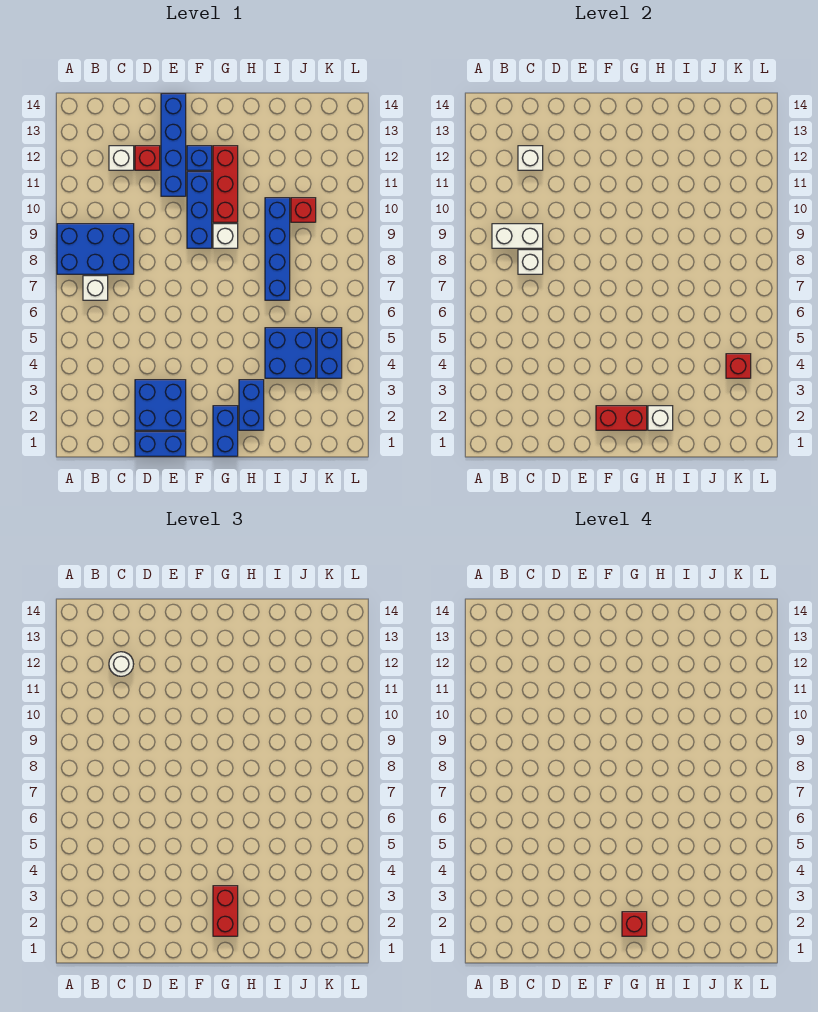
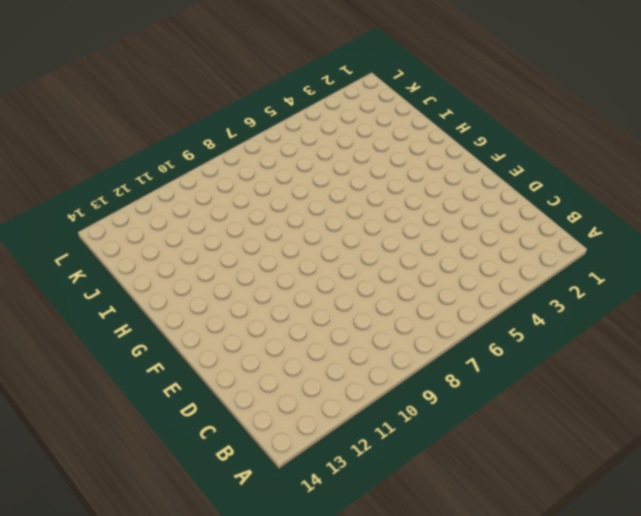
none -> blue 2x3 brick [57,224,134,274]
none -> white 1x1 brick [83,276,108,300]
none -> white 1x1 brick [109,146,134,170]

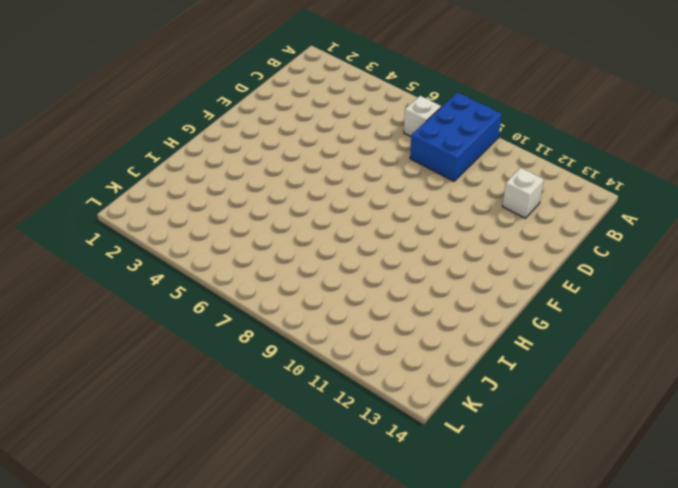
none -> blue 1x2 brick [135,432,186,456]
none -> blue 2x2 brick [135,380,186,430]
none -> red 1x1 brick [135,146,160,170]

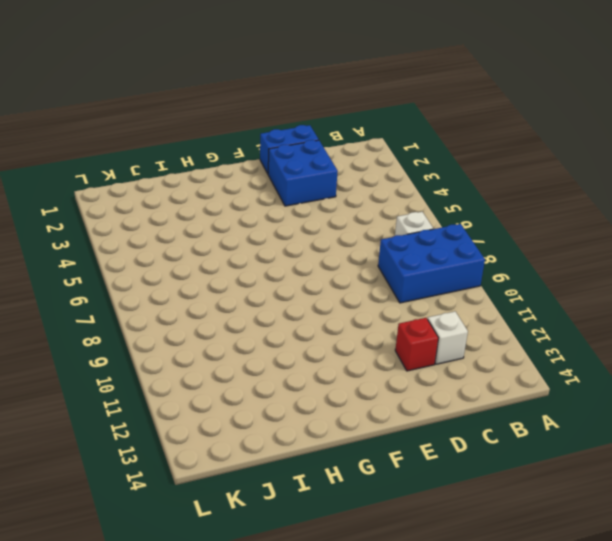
none -> blue 1x4 brick [161,94,186,196]
none -> blue 1x3 brick [187,172,212,248]
none -> blue 1x1 brick [187,146,212,170]

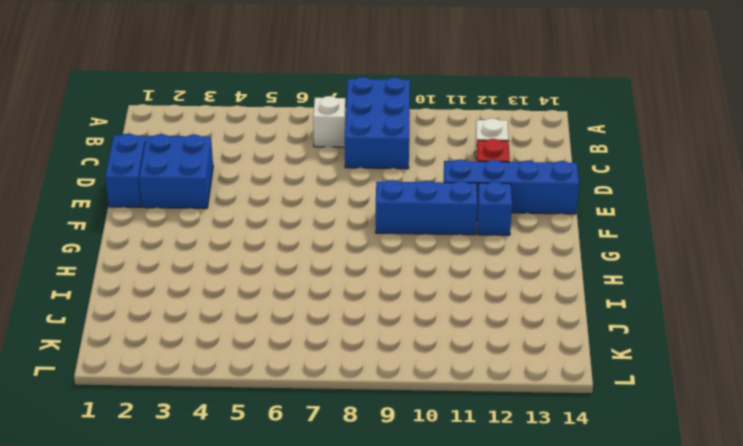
none -> blue 1x2 brick [213,406,238,456]
none -> white 1x1 brick [213,224,238,248]
none -> red 1x3 brick [213,146,238,222]

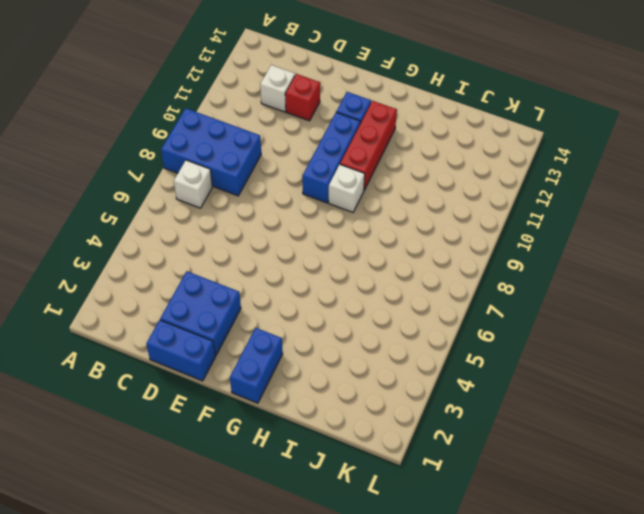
none -> blue 1x4 brick [161,94,186,196]
none -> blue 1x2 brick [239,380,264,430]
none -> blue 2x2 brick [265,328,316,378]

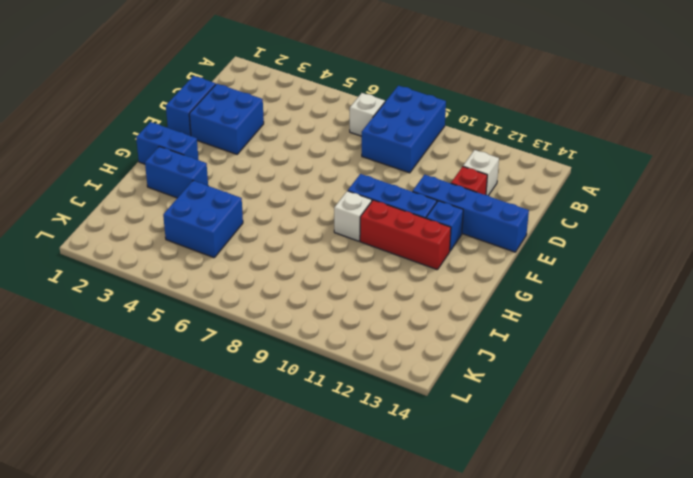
none -> blue 1x4 brick [265,198,290,300]
none -> red 1x1 brick [291,198,316,222]
none -> blue 1x2 brick [317,328,342,378]

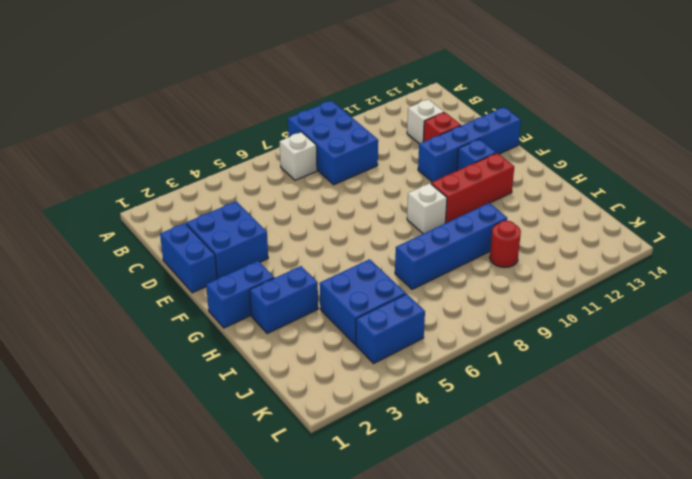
red 1x1 round brick [490,221,521,267] -> red 1x1 brick [291,198,316,222]
none -> blue 1x3 brick [187,172,212,248]
none -> white 1x2 brick [492,224,543,248]
none -> white 1x1 brick [518,250,543,274]

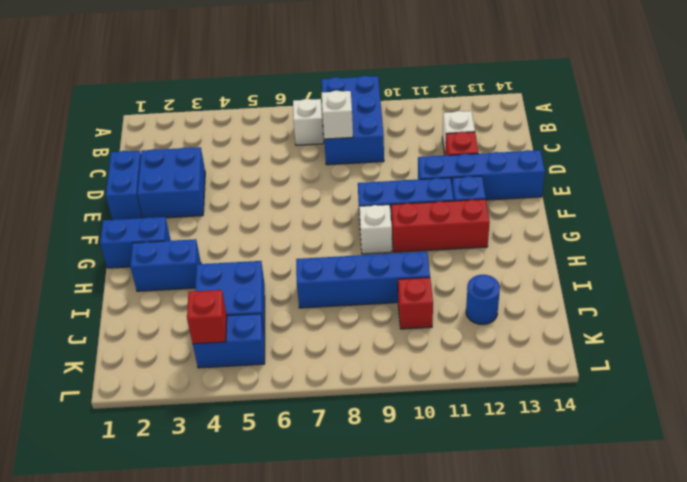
blue 1x1 round brick [466,275,500,324] -> none
none -> white 1x2 brick [492,224,543,248]
none -> white 1x1 brick [518,146,543,170]
none -> red 1x2 brick [596,406,647,430]

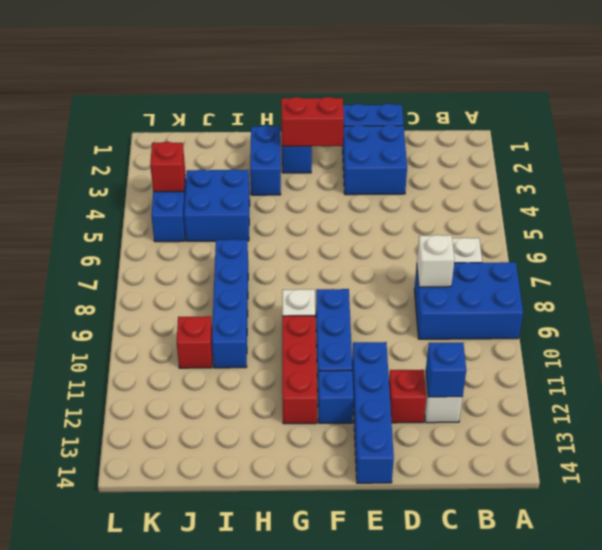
blue 1x1 brick [426,343,466,397] -> white 1x1 brick [518,146,543,170]
none -> white 1x2 brick [492,224,543,248]
none -> white 1x1 brick [648,406,673,430]
none -> white 1x1 round brick [109,652,134,676]

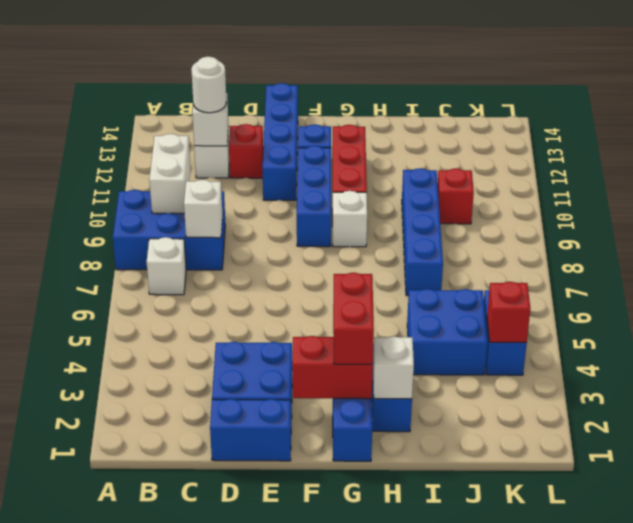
white 1x2 brick [149,134,190,213] -> white 1x2 brick turned to [492,224,543,248]
none -> red 1x1 brick [622,912,647,936]

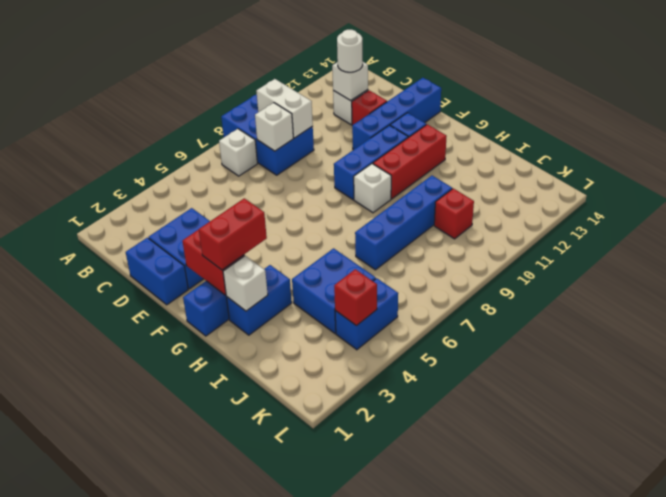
none -> red 1x1 brick [622,912,647,936]

